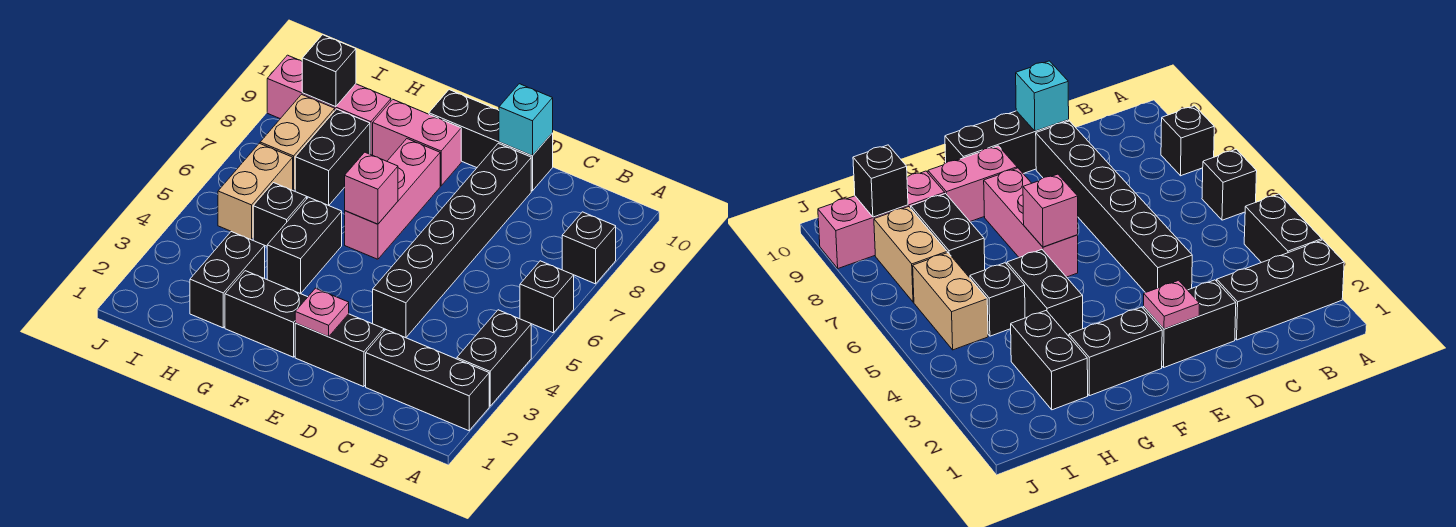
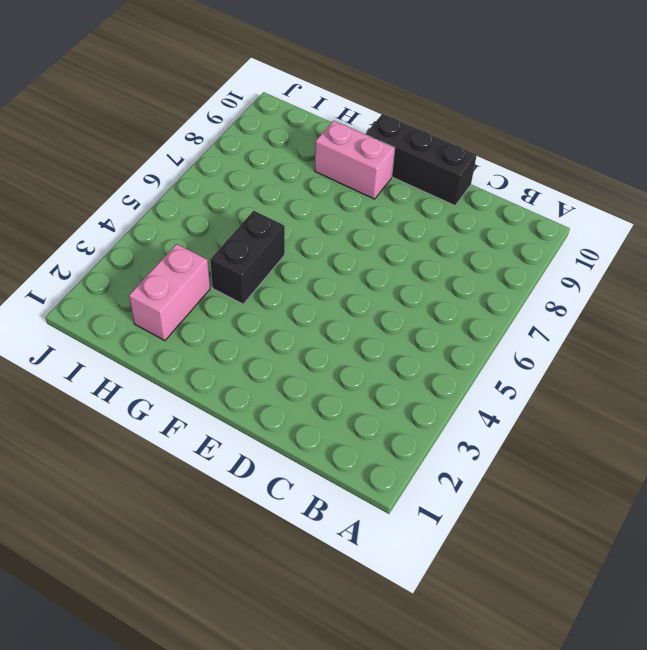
pink 1x2 brick [129,244,210,341] -> black 1x2 brick [190,232,265,328]
none -> black 1x3 brick [366,329,489,431]
none -> black 1x2 brick [457,310,531,406]
none -> black 1x1 brick [520,261,574,333]

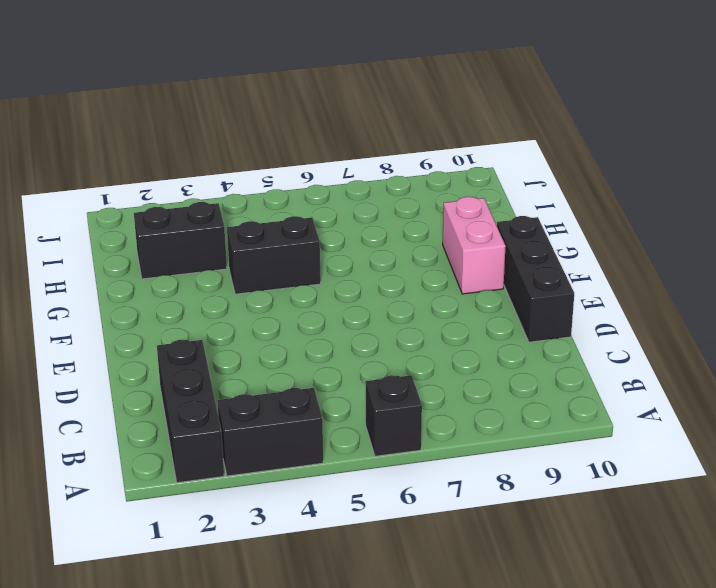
none -> black 1x1 brick [562,212,616,284]
none -> black 1x2 brick [295,314,384,387]
none -> black 1x6 brick [373,143,531,338]

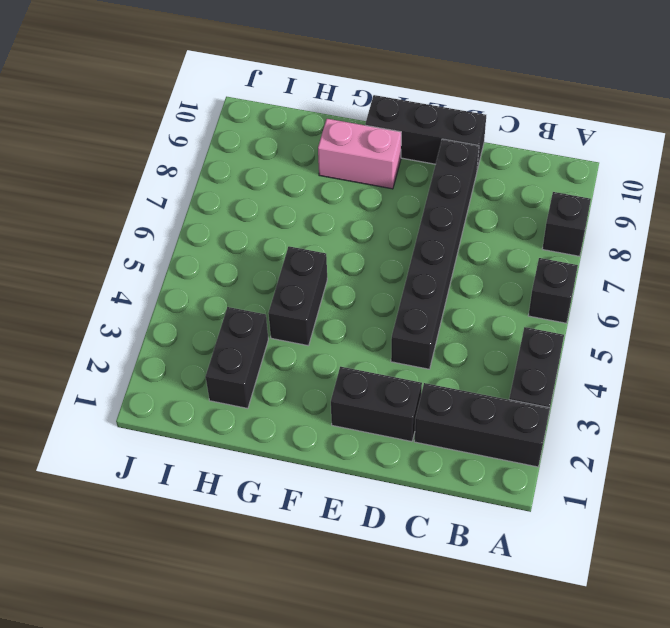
none -> black 1x2 brick [225,271,307,357]
none -> pink 1x3 brick [345,139,440,259]
none -> black 1x1 brick [253,183,307,246]

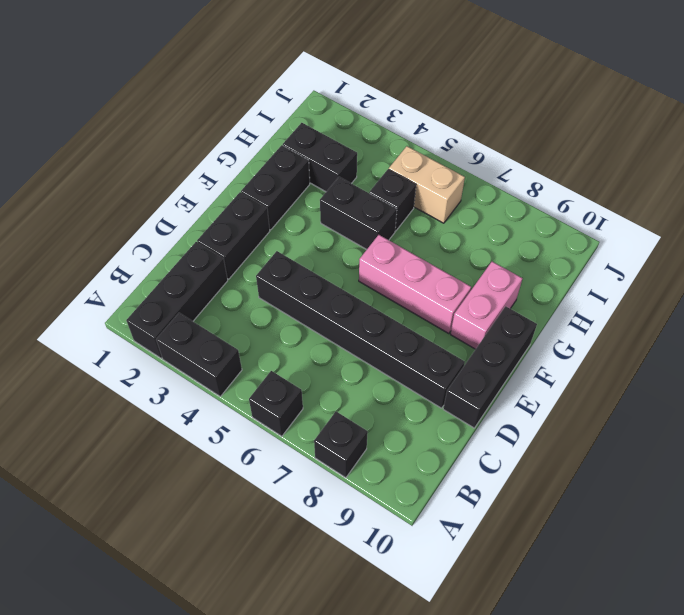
none -> black 1x2 brick [295,109,370,205]
none -> pink 1x3 brick [267,55,391,155]
none -> tan 1x2 brick [260,94,335,191]

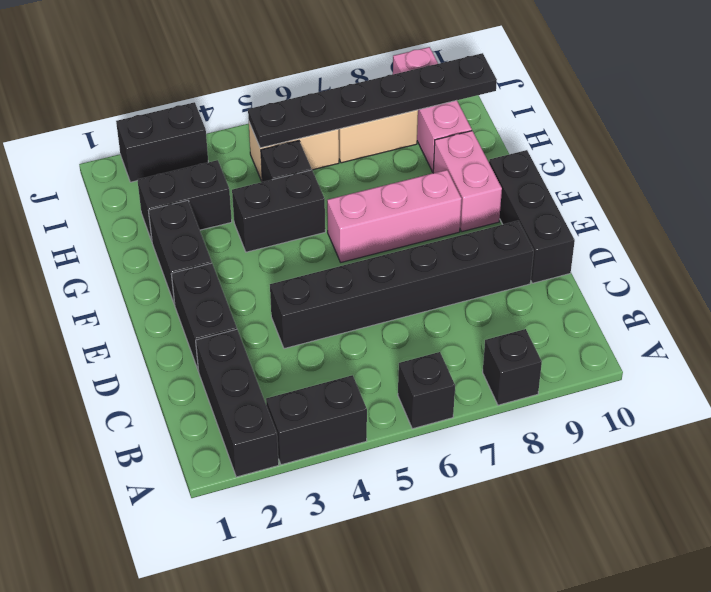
black 1x6 plate [248,53,497,148] -> black 1x1 brick [302,35,356,107]
black 1x2 brick [116,102,208,182] -> black 1x2 brick moved to [295,109,370,205]
none -> cyan 1x1 brick [499,84,553,156]
none -> pink 1x1 plate [295,288,349,337]
none -> pink 1x1 brick [345,152,398,224]

